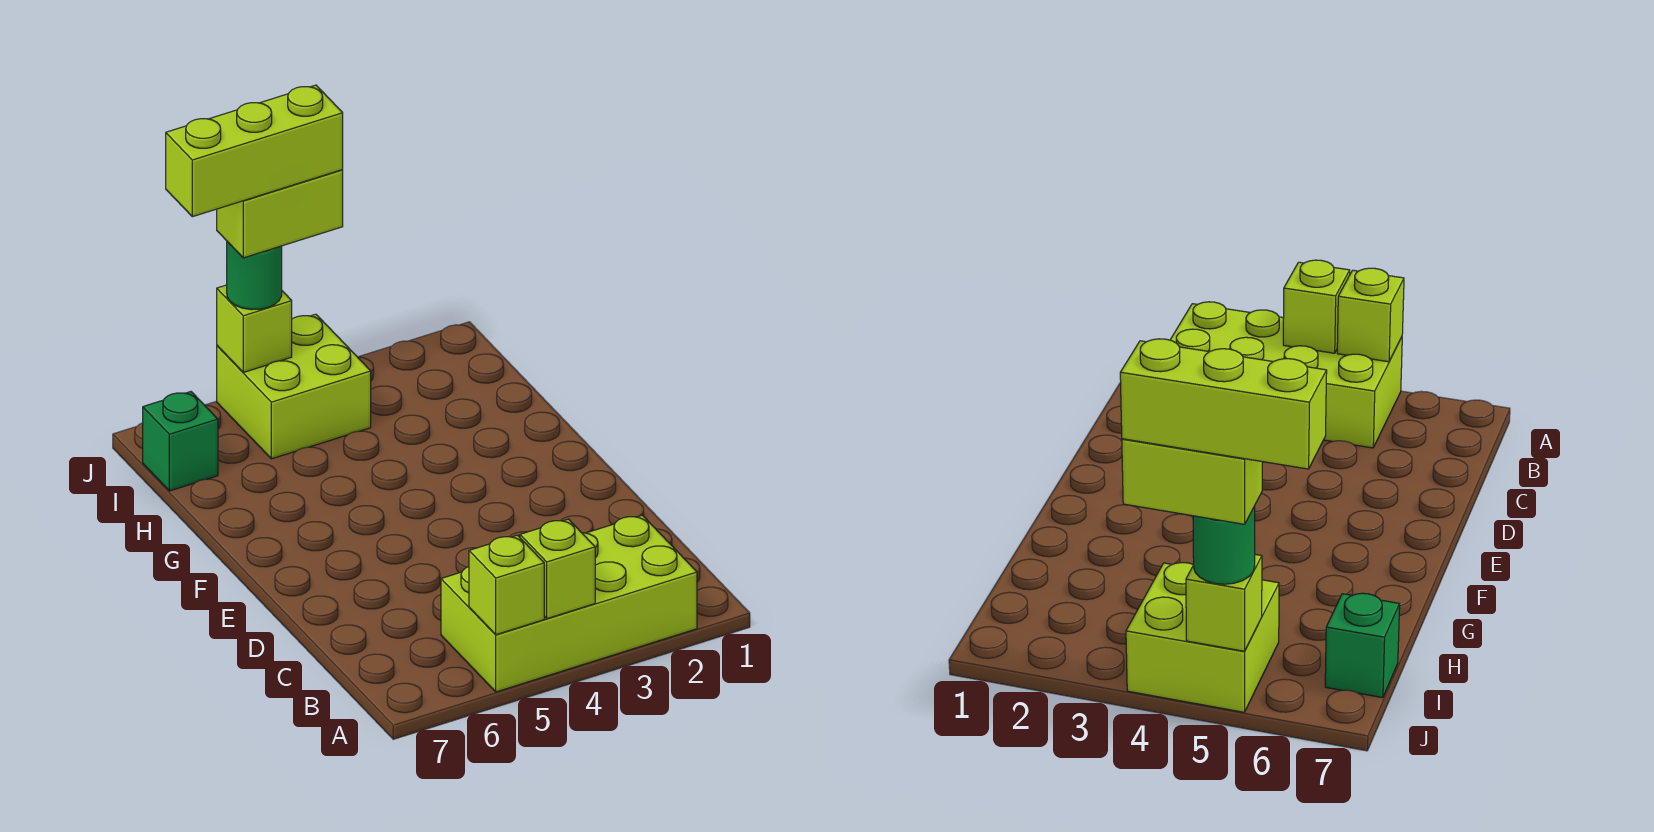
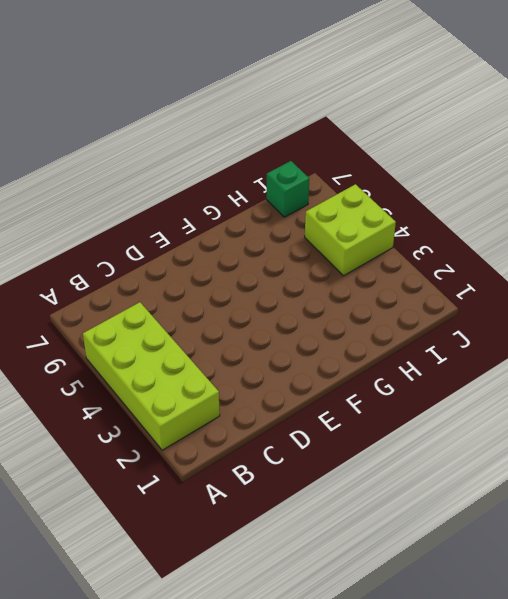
none -> lime 1x1 brick [520,519,595,619]
none -> lime 1x1 brick [469,535,544,635]

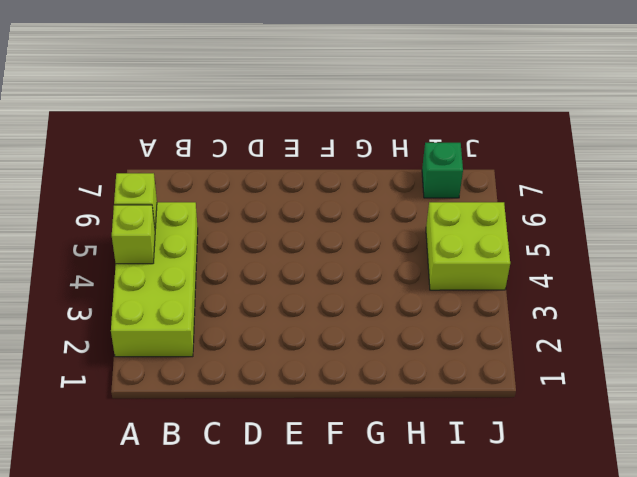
none -> lime 1x1 brick [217,285,292,372]
none -> green 1x1 round brick [227,242,282,310]

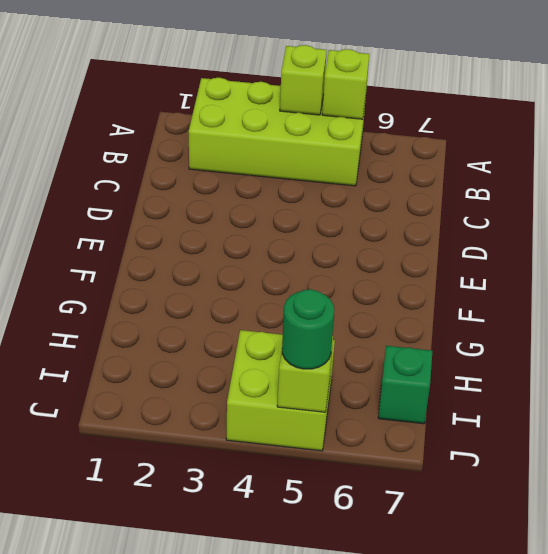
none -> lime 1x2 brick [217,170,343,258]
none -> lime 1x3 brick [166,85,343,217]

